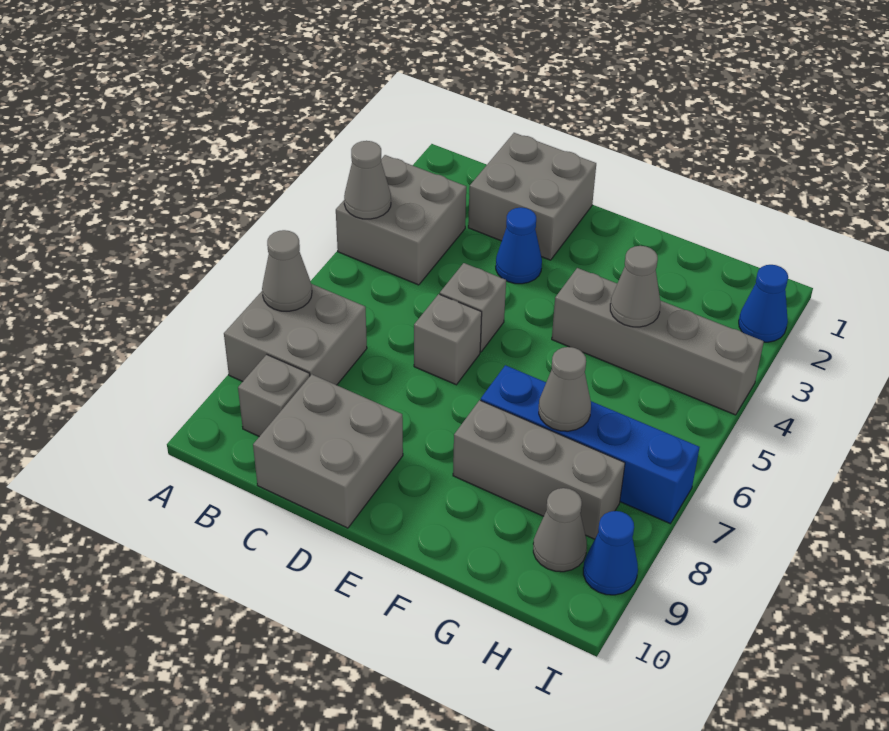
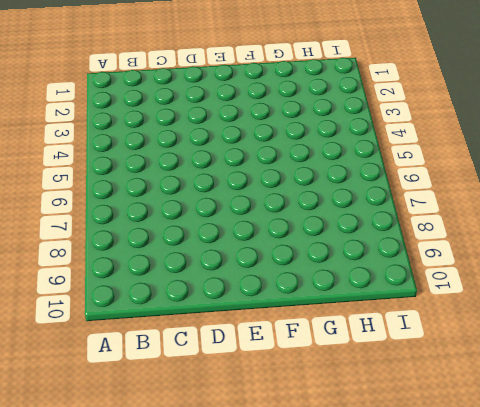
none -> grey 2x2 brick [336,155,466,285]
none -> grey 2x2 brick [224,284,367,385]
none -> grey 1x1 brick [238,354,310,437]

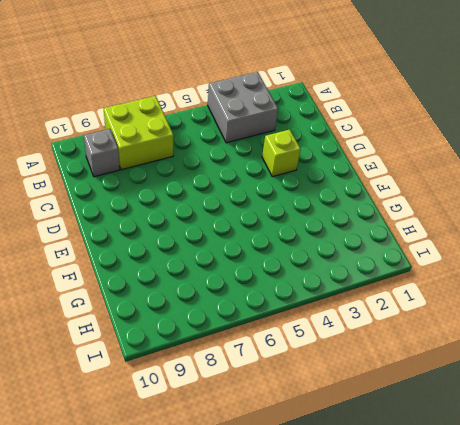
lime 2x2 brick [104,96,173,170] -> grey 2x2 brick [224,284,367,385]
lime 1x1 brick [262,129,301,177] -> blue 1x1 cone [496,208,542,284]
none -> grey 2x2 brick [468,133,596,260]
none -> grey 2x2 brick [253,374,403,528]
none -> grey 1x1 brick [440,263,506,352]

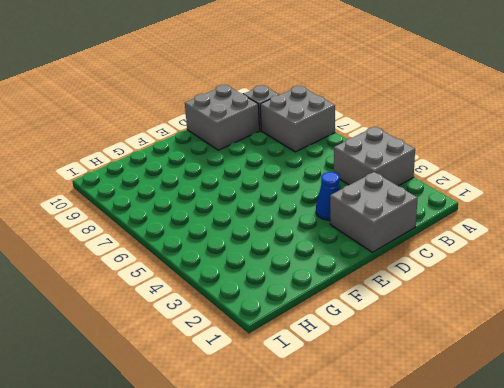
none -> grey 1x1 brick [440,263,506,352]
none -> grey 1x1 brick [414,294,482,385]
none -> grey 1x4 brick [552,268,764,415]

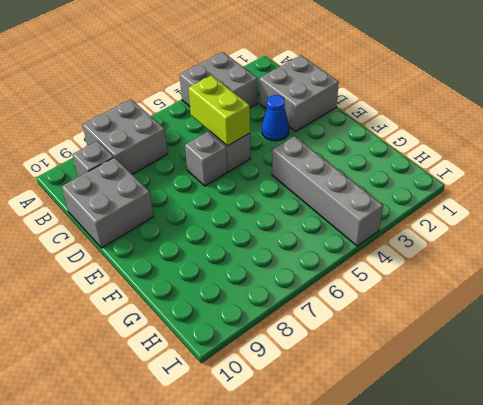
lime 1x2 brick [188,75,250,146] -> none
none -> blue 1x4 brick [481,365,699,524]
none -> grey 1x3 brick [453,400,625,539]
none -> grey 1x1 cone [533,488,587,572]

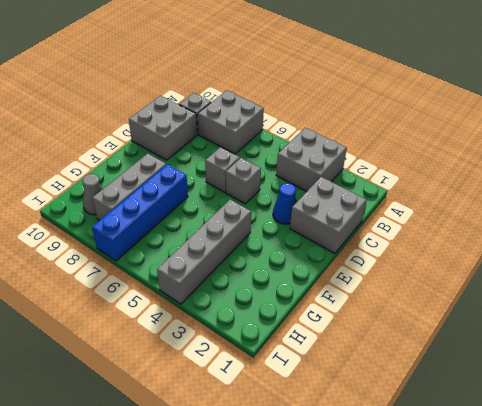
none -> blue 1x1 cone [739,265,788,342]
none -> blue 1x1 cone [583,511,638,595]
none -> grey 1x1 cone [344,141,391,219]

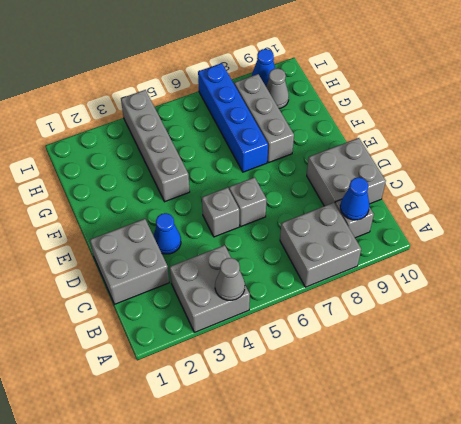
blue 1x1 cone [340,177,369,220] -> blue 1x1 cone moved to [739,265,788,342]
none -> grey 1x1 cone [262,230,312,311]
none -> grey 1x1 cone [610,246,660,327]
none -> grey 1x1 cone [539,347,591,431]

